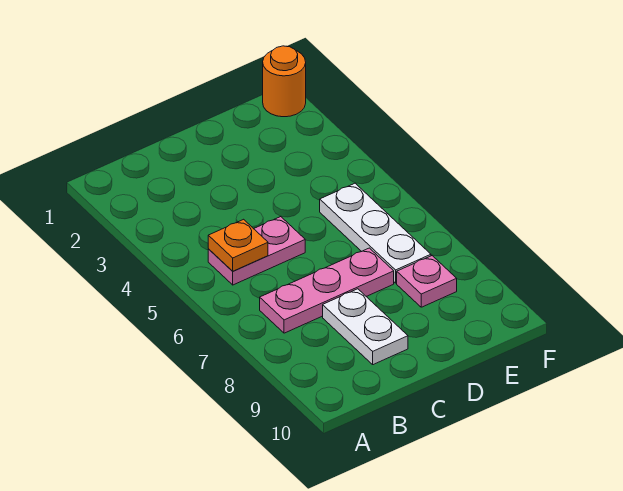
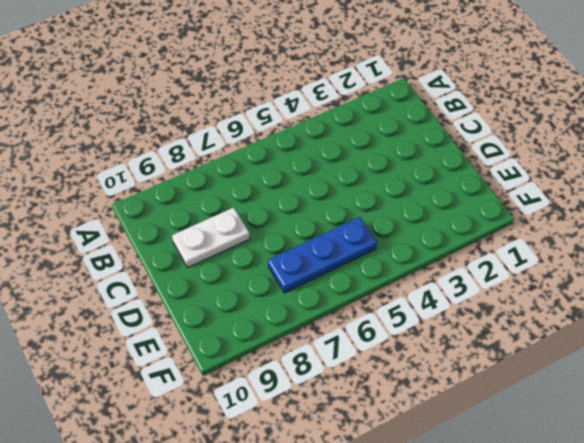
blue 1x3 plate [268,217,377,293] -> white 1x3 plate [320,183,431,283]
none -> pink 1x2 plate [208,217,305,285]
none -> pink 1x3 plate [260,248,394,333]

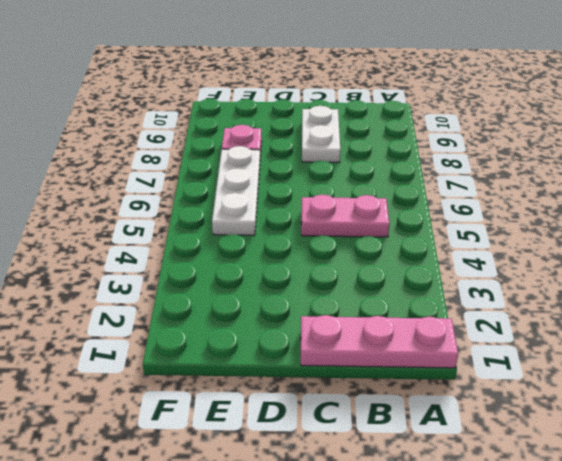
pink 1x3 plate [301,315,458,368] -> pink 1x3 plate moved to [260,248,394,333]
none -> orange 1x1 round brick [263,46,306,117]
none -> orange 1x1 plate [208,219,268,271]

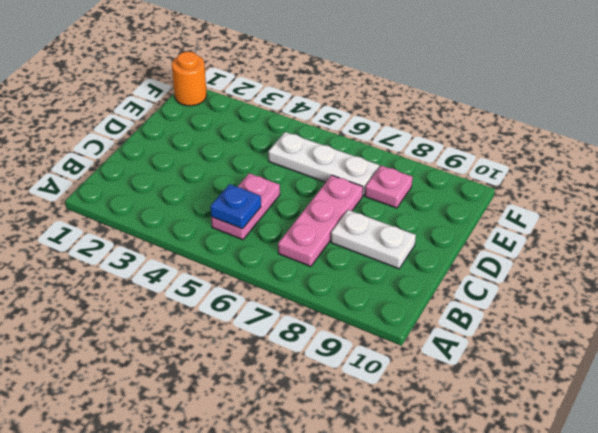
blue 1x1 plate [210,184,261,229] -> orange 1x1 plate [208,219,268,271]

